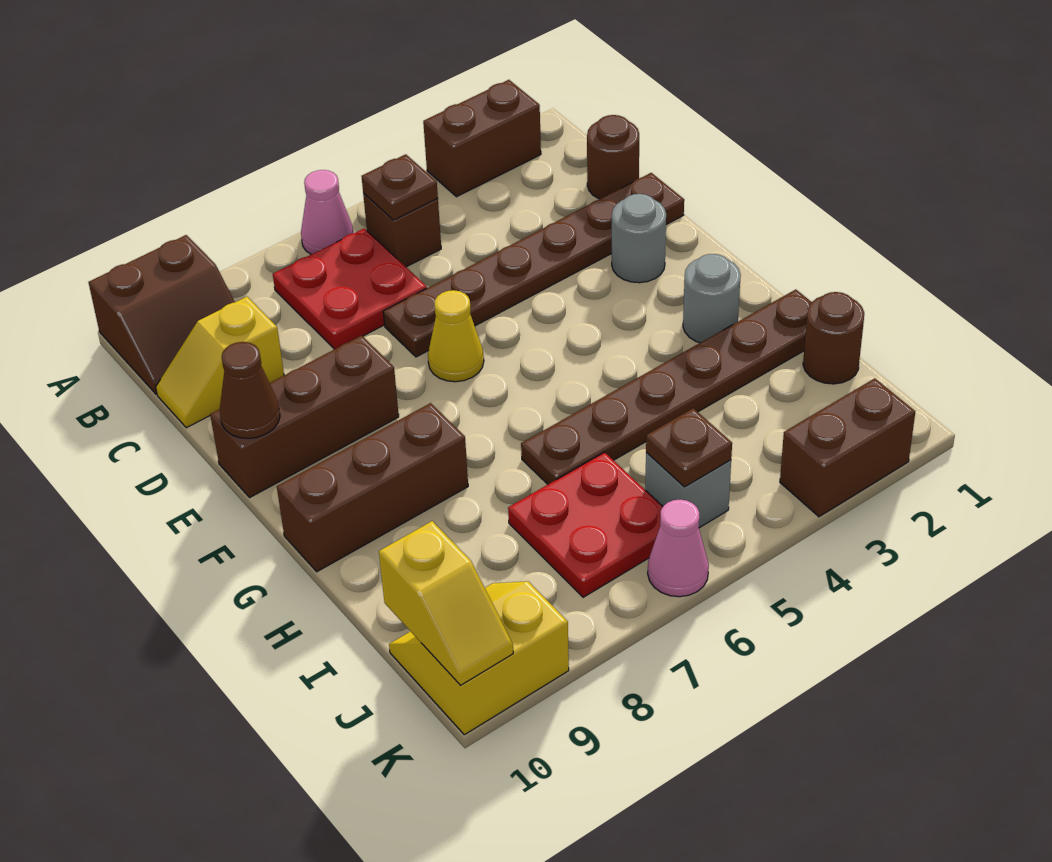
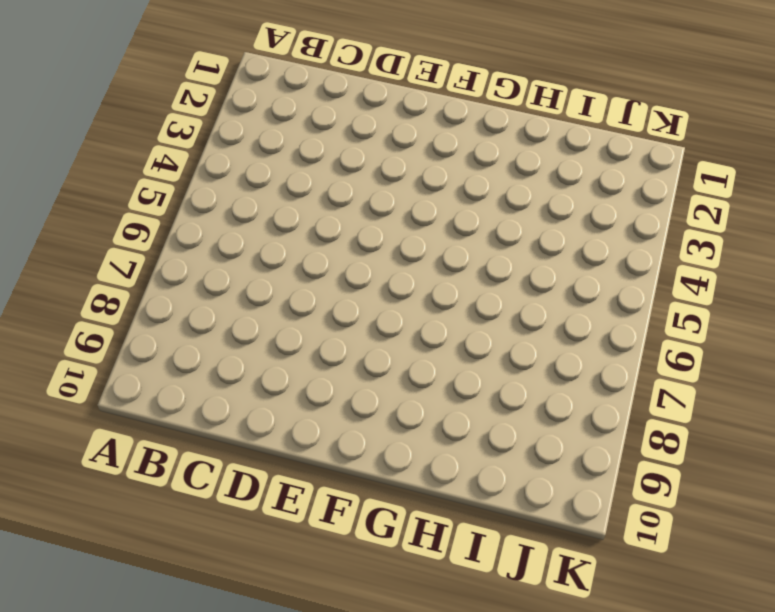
none -> brown 1x2 brick [423,80,541,197]
none -> pink 1x1 cone [301,170,354,254]
none -> brown 2x2 slope [88,235,235,394]

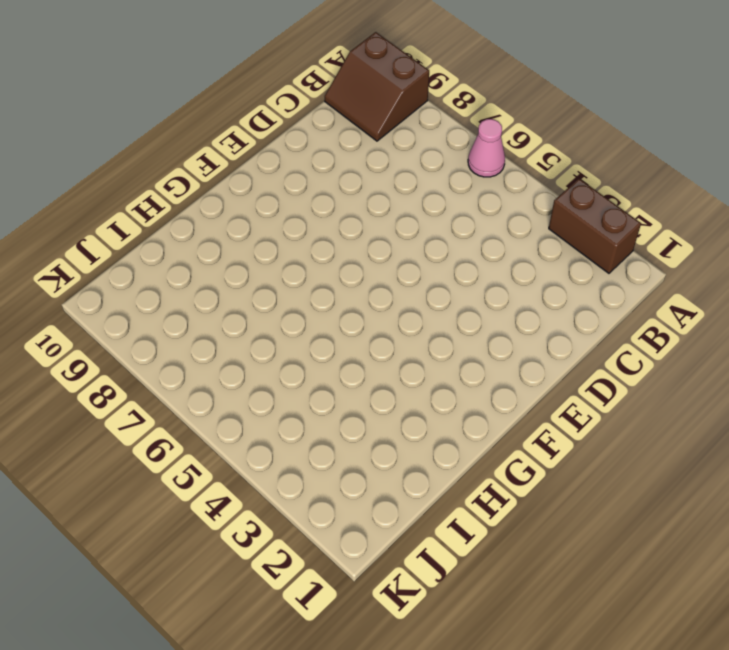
none -> brown 1x1 brick [363,193,441,267]
none -> red 2x2 plate [273,228,427,349]
none -> brown 1x1 round brick [587,115,639,199]

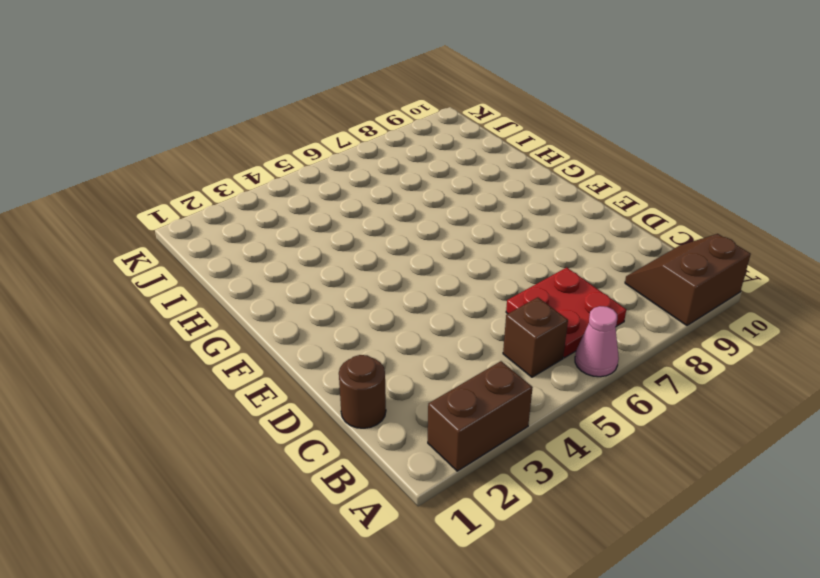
none -> yellow 1x2 slope [156,297,284,428]
none -> brown 1x6 plate [383,173,684,357]
none -> grey 1x1 round brick [612,194,666,283]

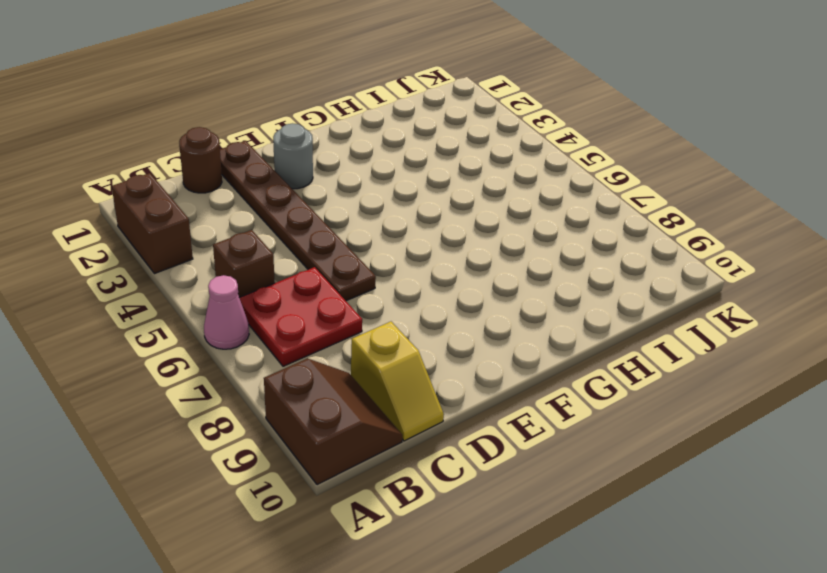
none -> yellow 1x1 cone [428,290,484,382]
none -> brown 1x3 brick [210,335,399,497]
none -> grey 1x1 round brick [683,254,741,343]

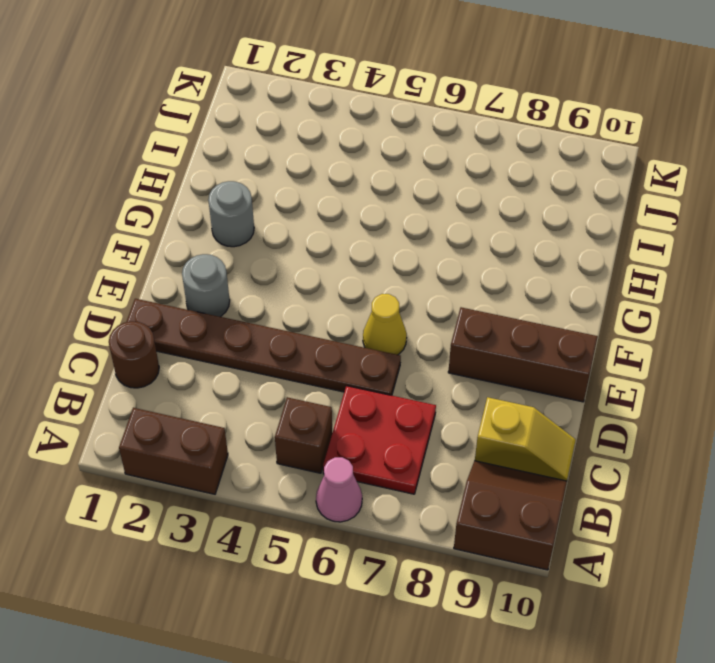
none -> brown 1x3 brick [277,403,468,572]
none -> brown 1x6 plate [521,290,811,484]
none -> brown 1x1 round brick [803,292,864,384]

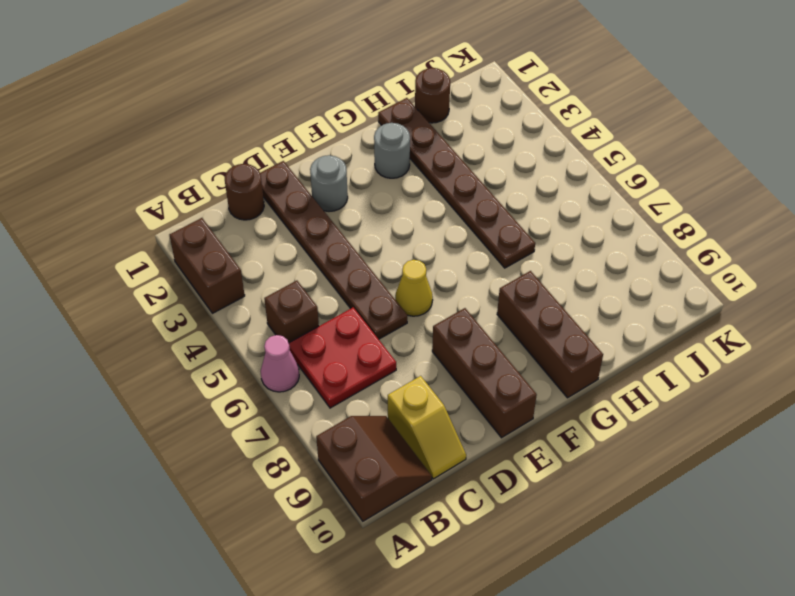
none -> red 2x2 plate [508,452,663,597]
none -> grey 1x1 brick [645,452,731,528]
none -> yellow 2x2 slope [389,581,569,735]

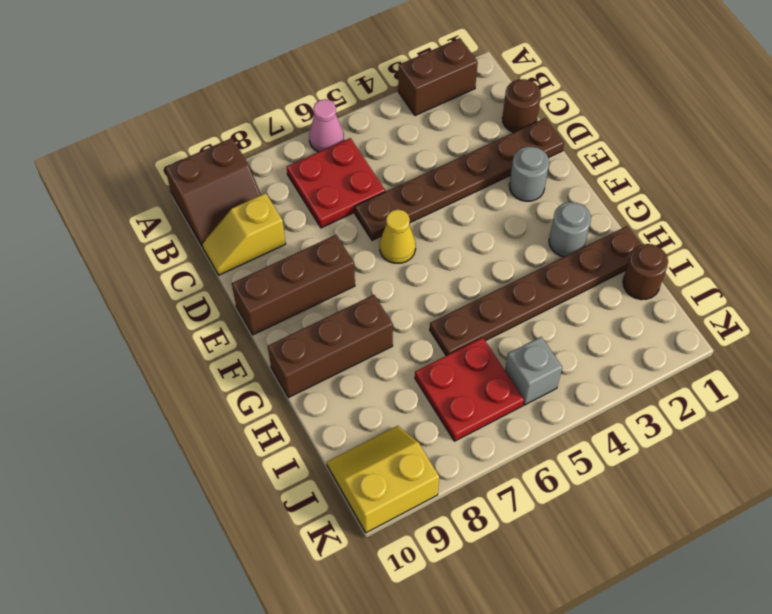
none -> brown 1x1 brick [363,193,441,267]
none -> brown 1x2 brick [780,378,915,517]
none -> pink 1x1 cone [648,500,709,597]

